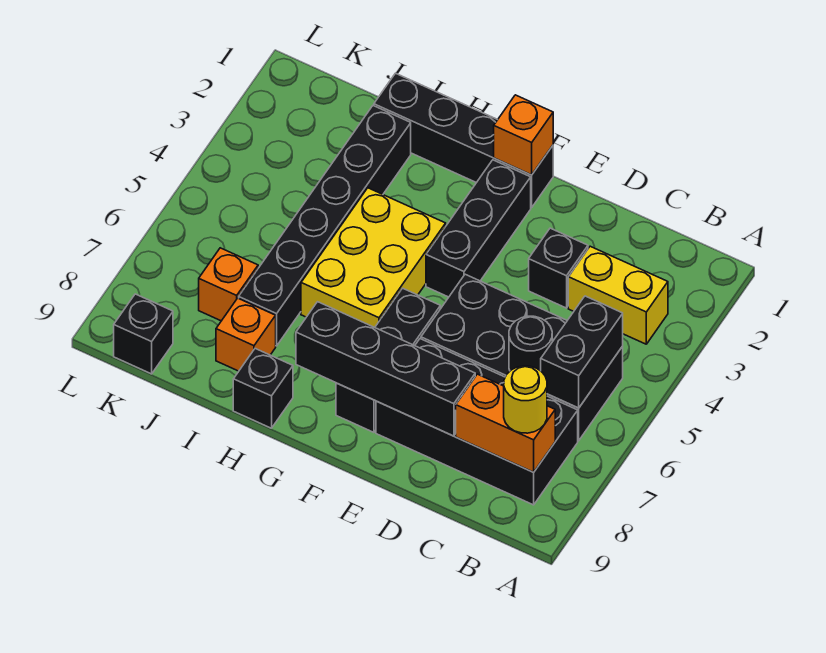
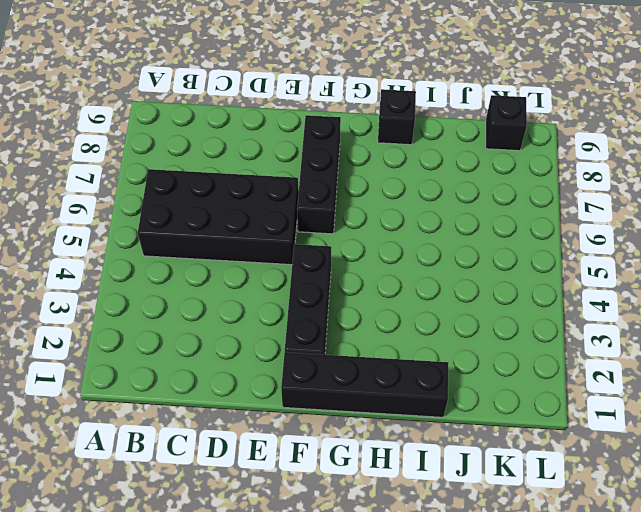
none -> yellow 1x2 brick [568,246,668,344]
none -> black 2x4 brick [376,339,578,505]
none -> black 1x1 brick [529,228,588,308]

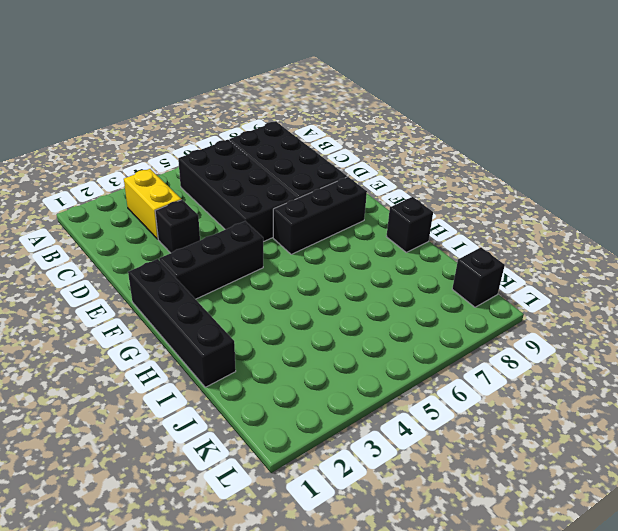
none -> yellow 2x3 brick [301,188,446,327]
none -> black 1x6 brick [239,106,411,346]
none -> orange 1x1 brick [216,298,276,371]

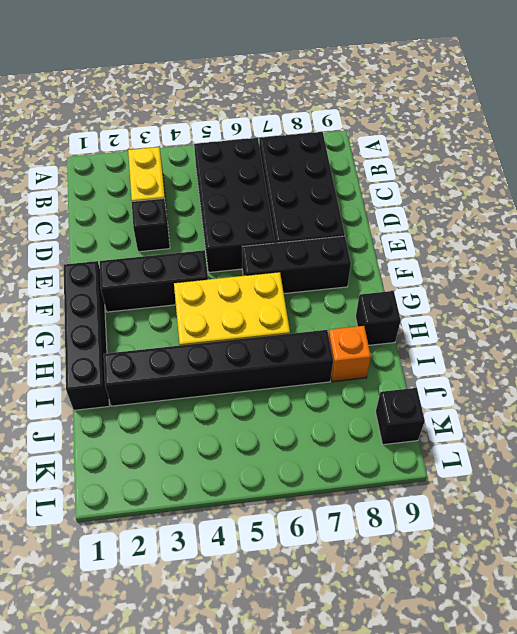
none -> orange 1x1 brick [199,248,258,321]
none -> black 1x2 brick [541,296,623,408]
none -> orange 1x2 brick [456,374,555,472]

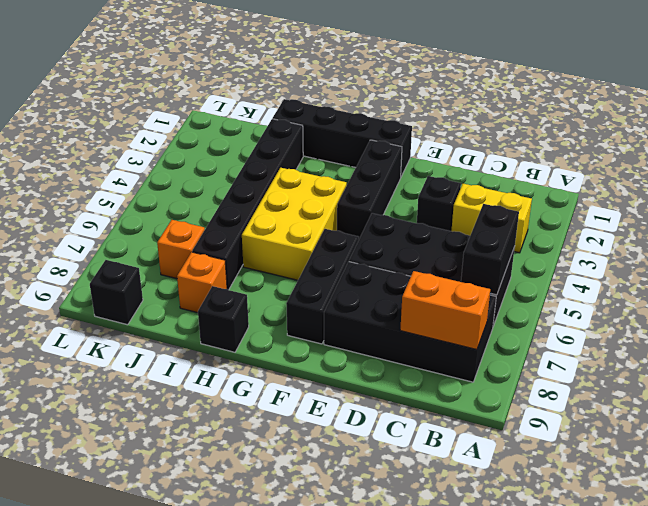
none -> black 1x1 round brick [509,316,552,371]
none -> black 1x4 brick [296,302,475,436]
none -> orange 1x1 brick [494,95,553,175]

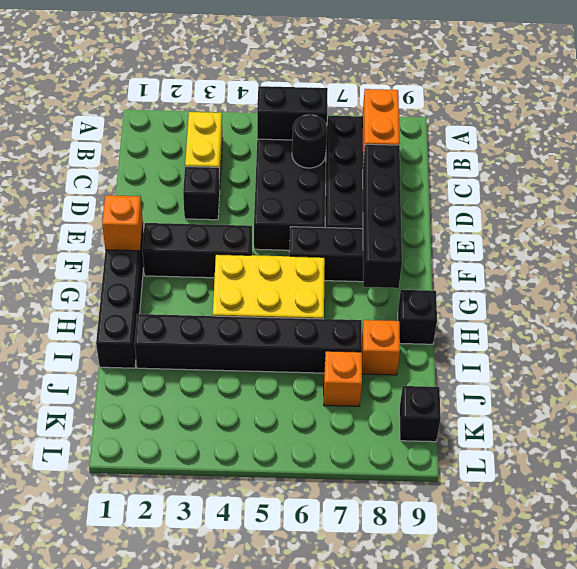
none -> yellow 1x1 round brick [504,366,547,433]

